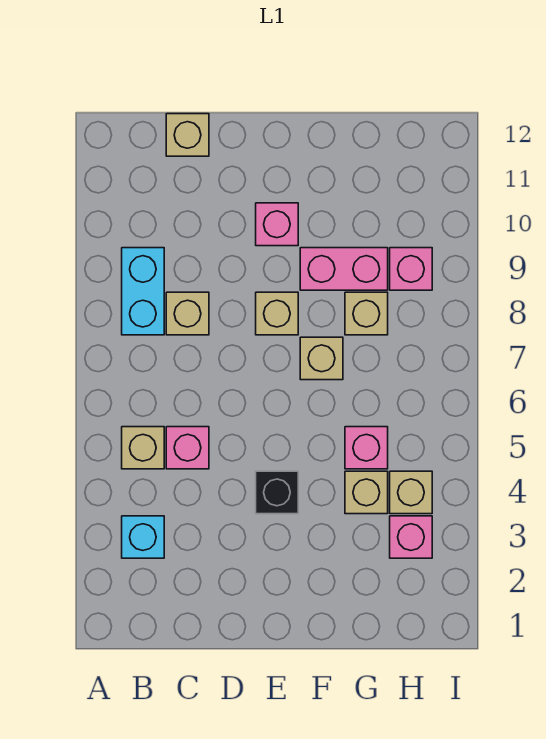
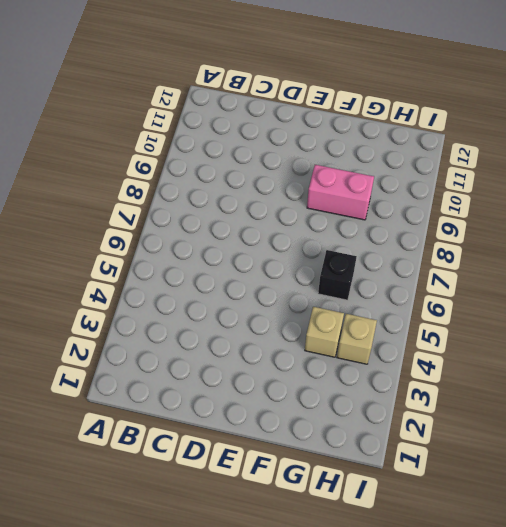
black 1x1 brick [318,250,357,300] -> black 1x1 brick moved to [256,471,298,514]
none -> cyan 1x1 brick [122,516,164,558]
none -> tan 1x1 brick [122,427,164,469]
none -> cyan 1x2 brick [122,248,164,335]

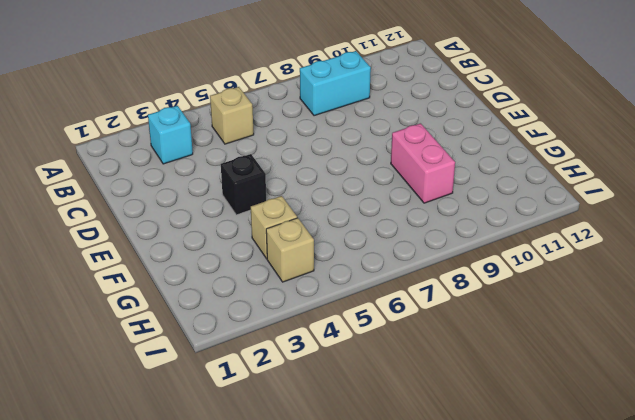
none -> pink 1x1 brick [166,427,209,469]
none -> tan 1x1 brick [166,292,209,335]
none -> tan 1x1 brick [166,114,209,156]

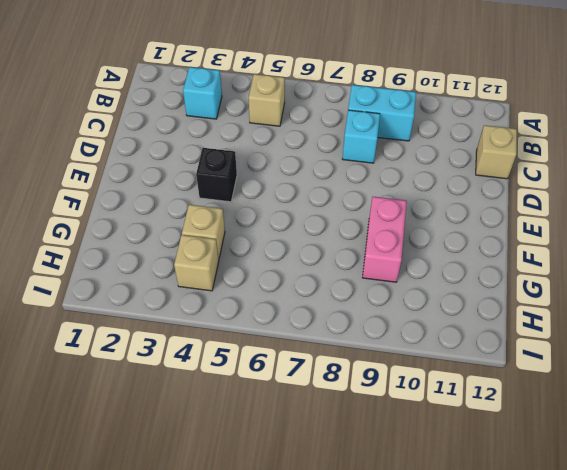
cyan 1x1 brick [342,110,380,163] -> tan 1x1 brick [166,292,209,335]
none -> pink 1x1 brick [166,427,209,469]
none -> tan 1x1 brick [256,292,298,335]
none -> pink 1x1 brick [256,203,298,246]

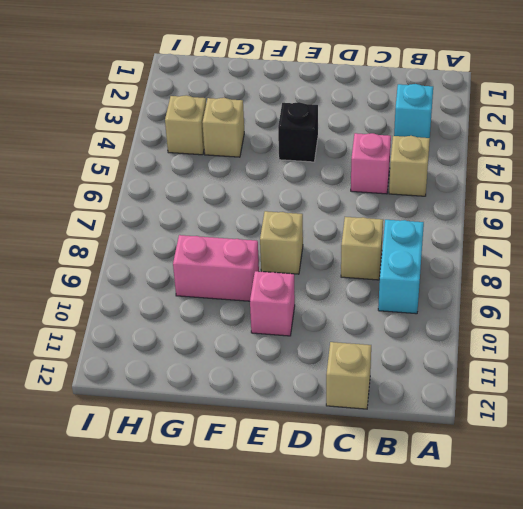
none -> tan 1x1 brick [300,337,343,380]
none -> pink 1x1 brick [345,427,388,469]
none -> tan 1x1 brick [345,292,388,335]

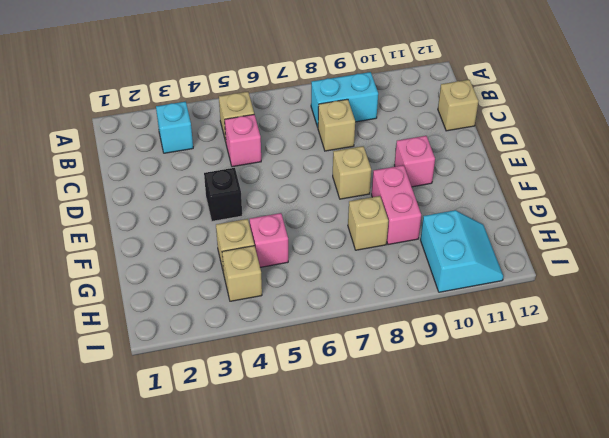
cyan 2x2 slope [421,210,503,292] -> none
none -> tan 1x1 brick [300,337,343,380]
none -> pink 1x1 brick [390,516,432,558]
none -> pink 1x1 brick [390,248,432,290]

